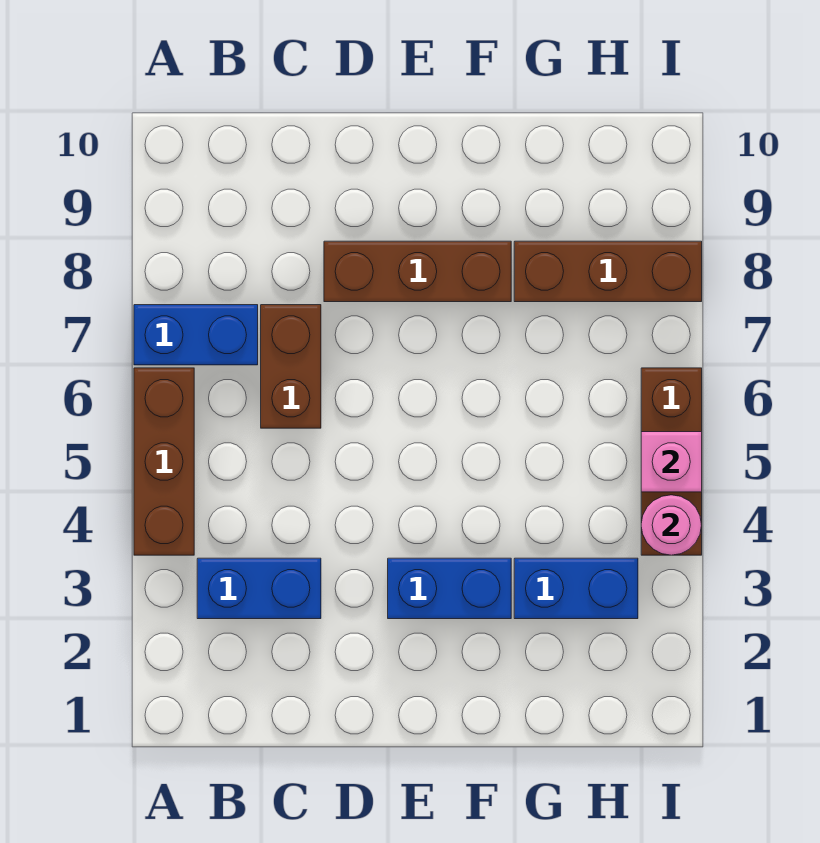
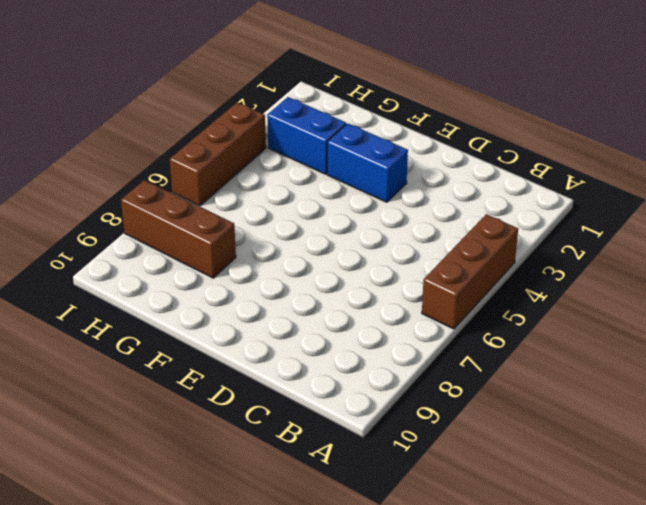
none -> blue 1x2 brick [134,305,258,365]
none -> blue 1x2 brick [197,558,321,619]

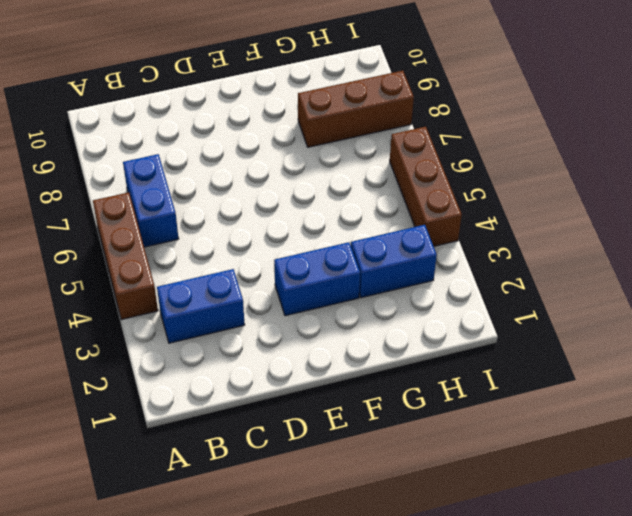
blue 1x2 brick [123,154,179,247] -> blue 1x2 brick turned to [134,305,258,365]
none -> brown 1x2 brick [261,305,321,428]
none -> brown 1x3 brick [324,241,511,302]

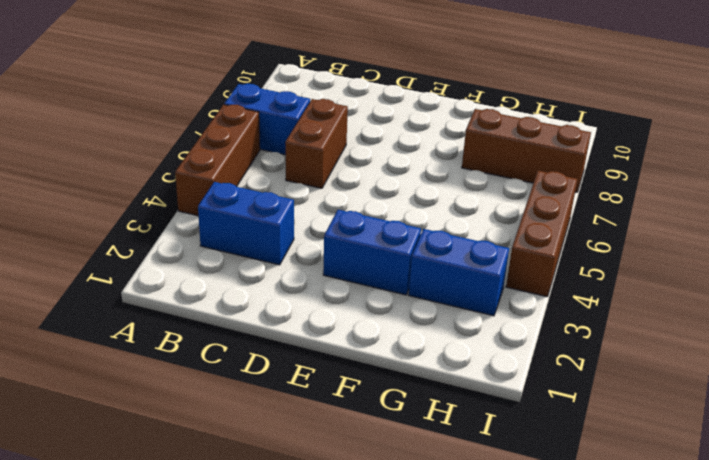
none -> brown 1x3 brick [324,241,511,302]
none -> pink 1x1 round brick [641,495,702,555]

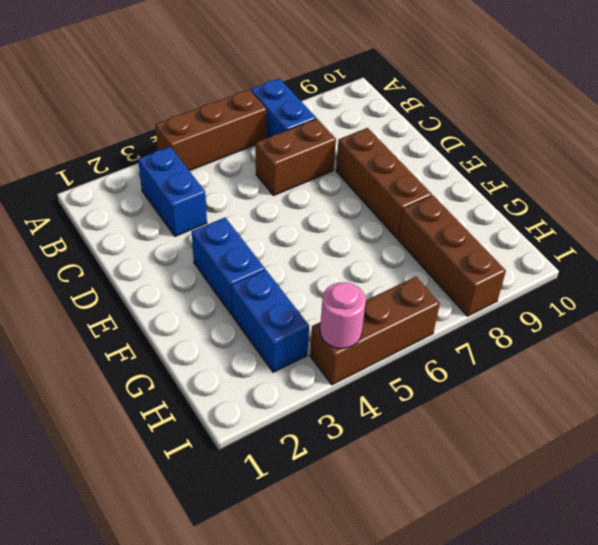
none -> pink 1x1 brick [641,432,702,492]

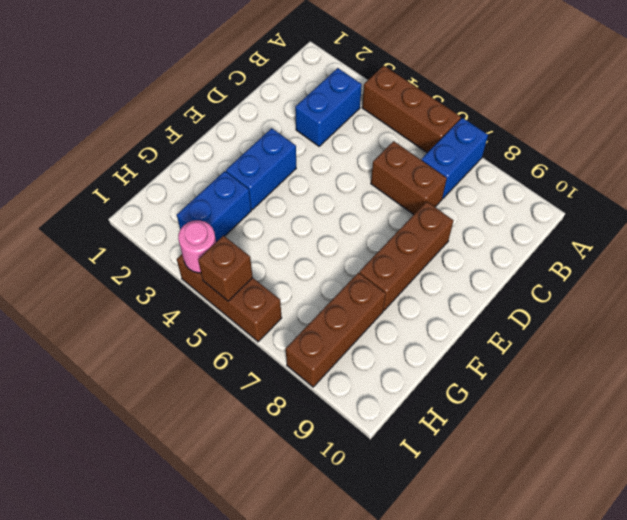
brown 1x1 brick [198,236,253,301] -> pink 1x1 brick [641,432,702,492]

